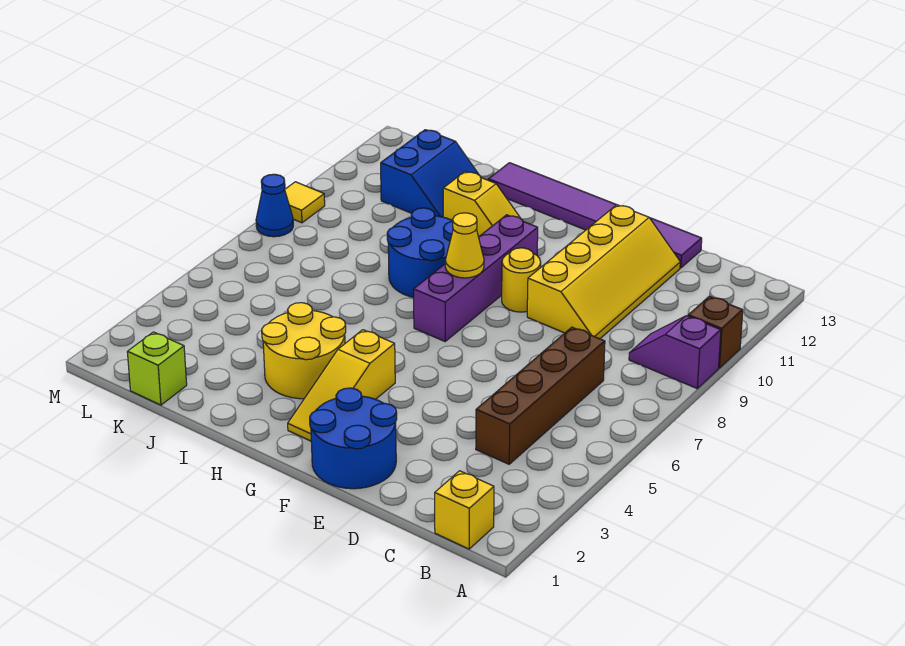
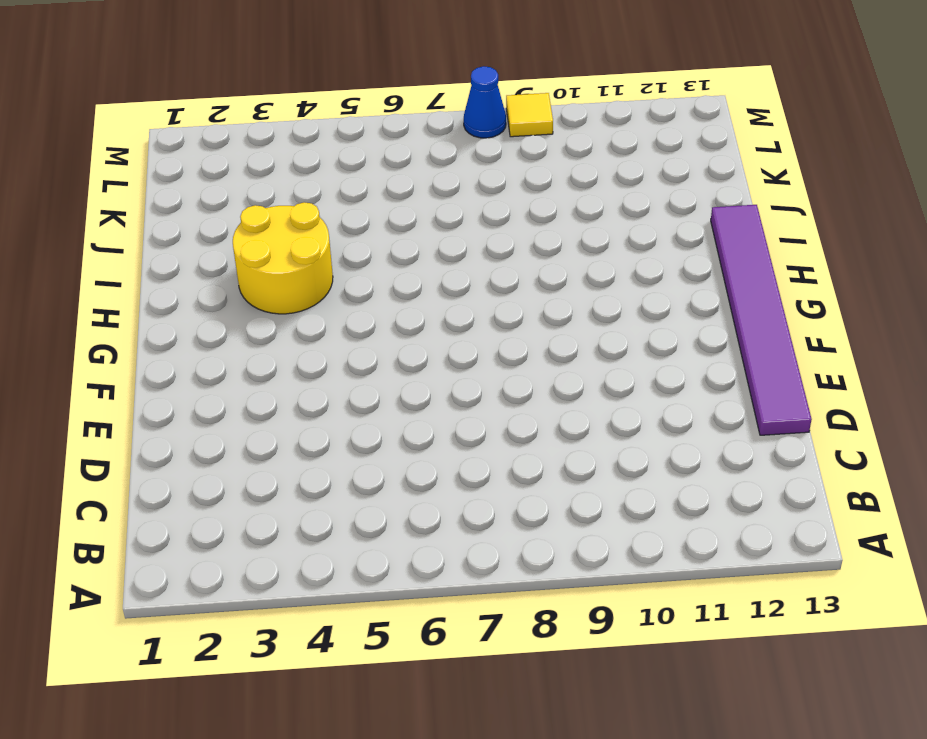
none -> purple 1x2 slope [629,316,721,388]
none -> brown 1x1 brick [688,296,743,368]
none -> yellow 1x1 brick [435,471,494,549]

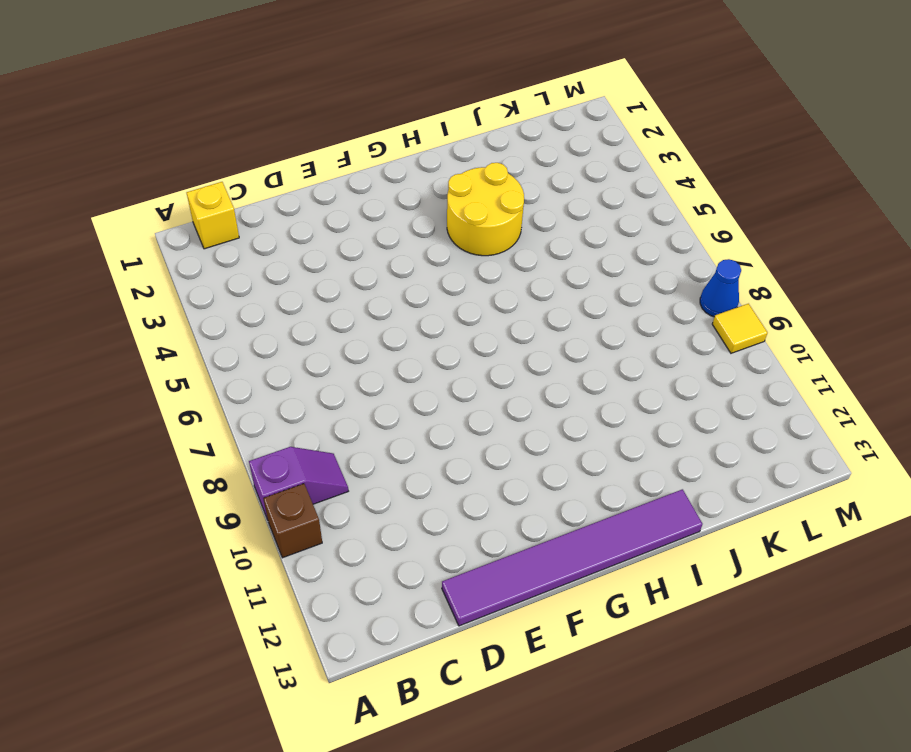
none -> brown 1x4 brick [476,327,605,464]
none -> yellow 2x4 slope [527,205,680,339]
none -> blue 2x2 round brick [310,388,397,489]

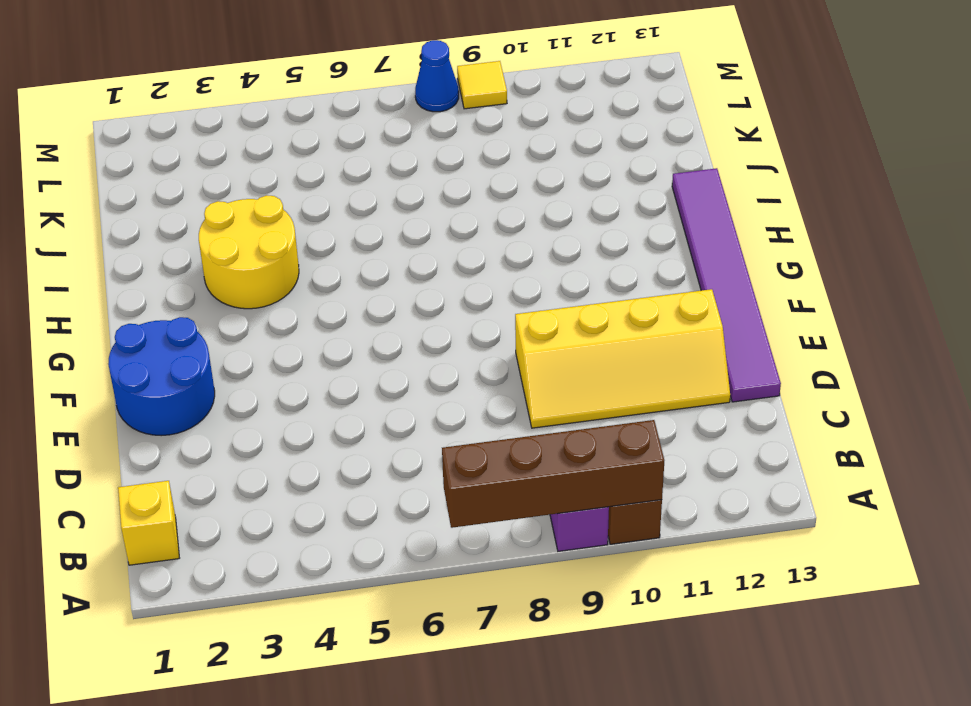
brown 1x4 brick [442,420,664,528] -> brown 1x4 brick moved to [476,327,605,464]
none -> yellow 1x1 round brick [502,248,541,312]
none -> yellow 1x3 slope [288,330,395,441]
none -> purple 1x4 brick [414,215,538,341]

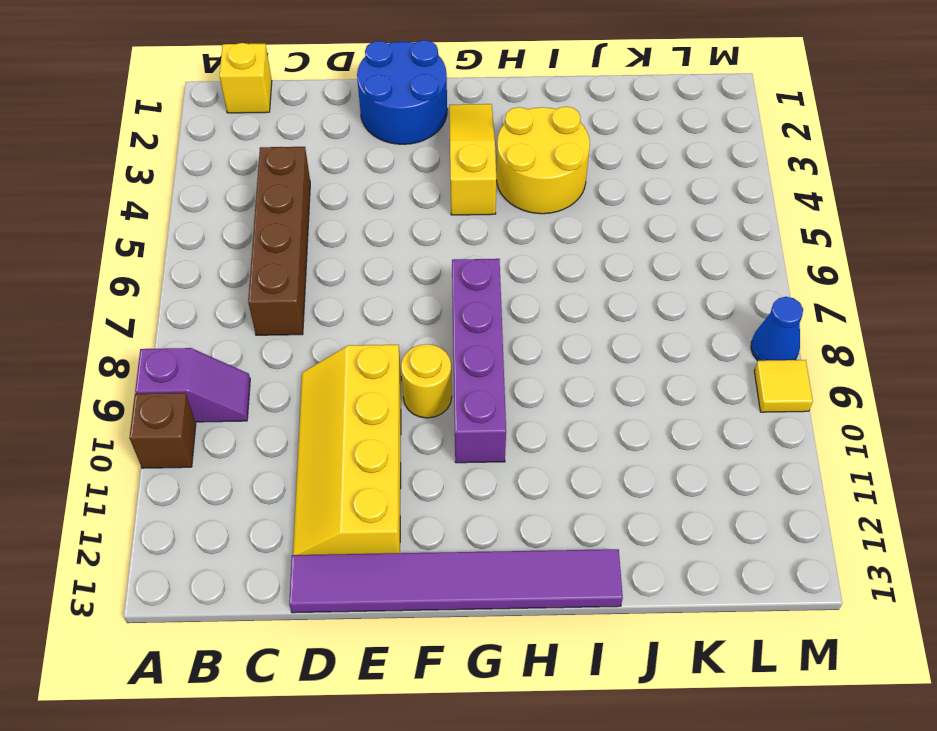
none -> blue 2x2 round brick [387,208,453,297]
none -> yellow 1x2 slope [443,171,521,237]
none -> blue 2x2 slope [381,130,479,217]

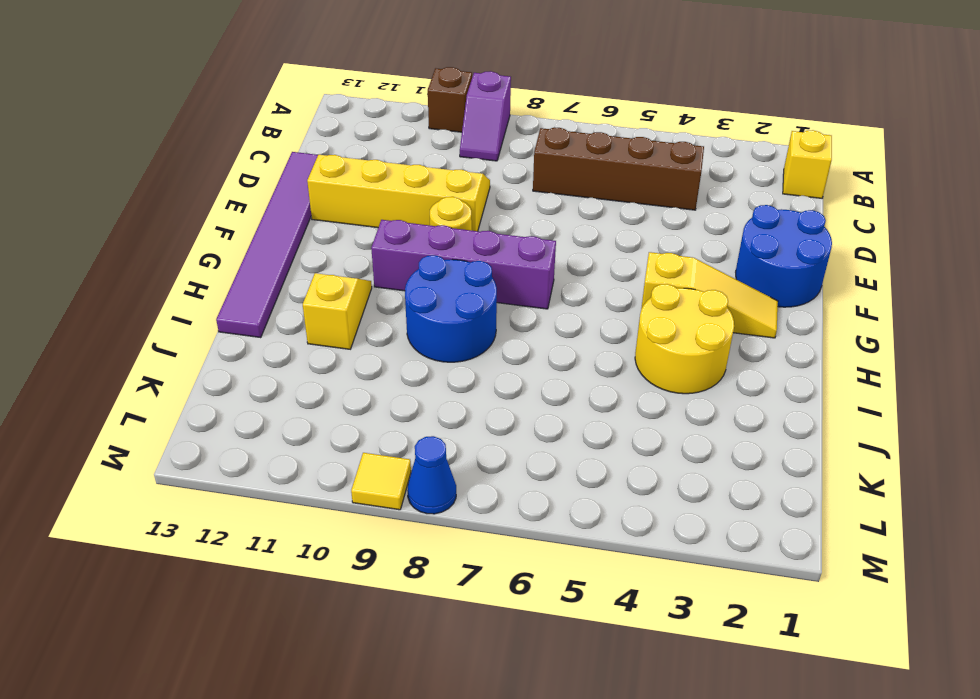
none -> blue 2x2 slope [381,130,479,217]
none -> lime 1x1 brick [127,332,187,405]
none -> yellow 1x1 cone [445,213,484,278]

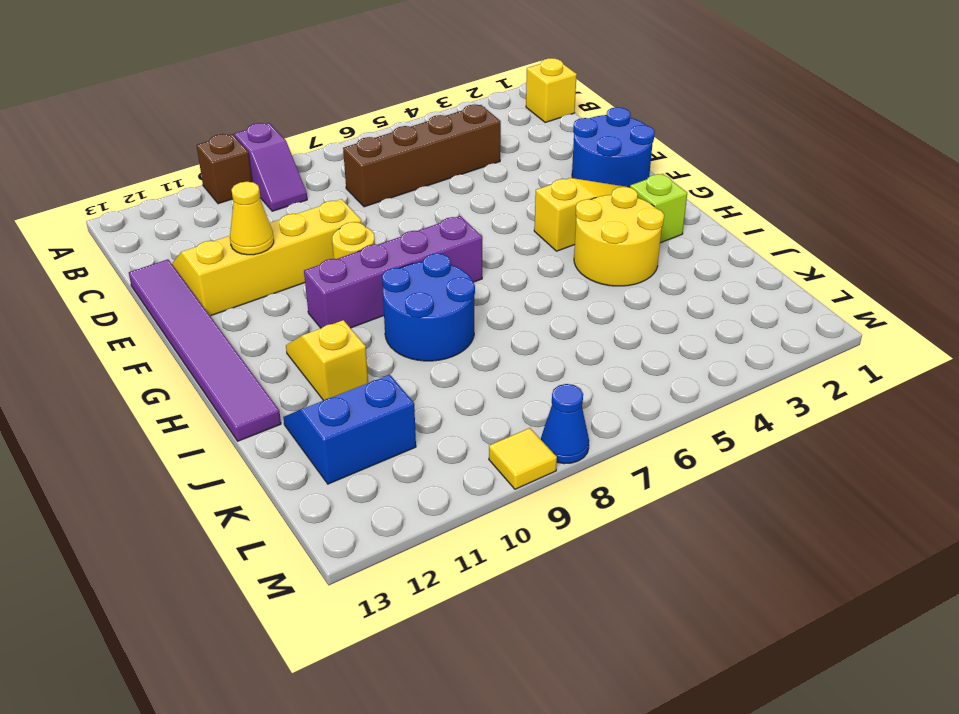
yellow 1x1 cone [230,182,274,255] -> yellow 1x1 cone moved to [445,213,484,278]
lime 1x1 brick [630,174,687,243] -> lime 1x1 brick moved to [127,332,187,405]

